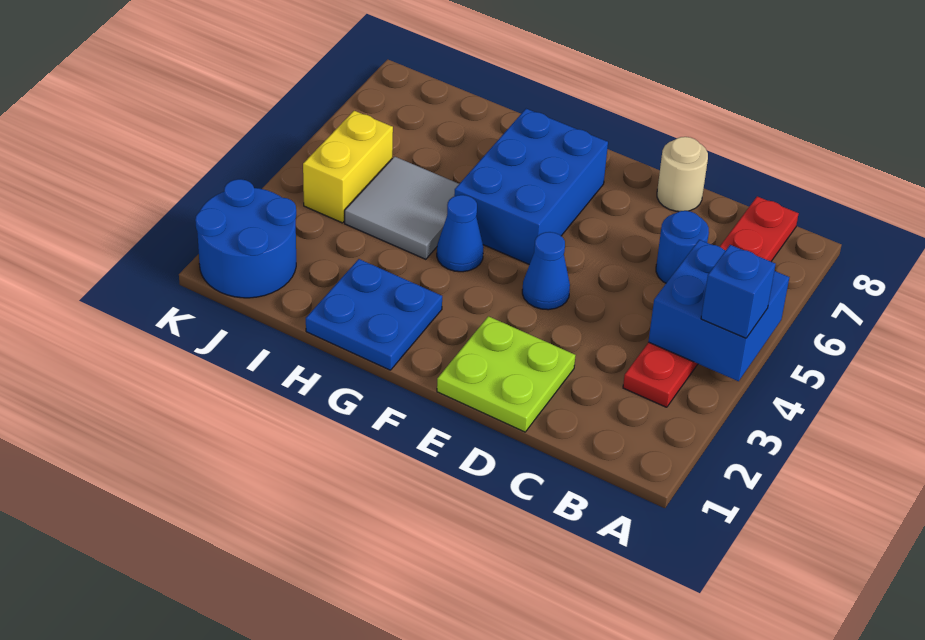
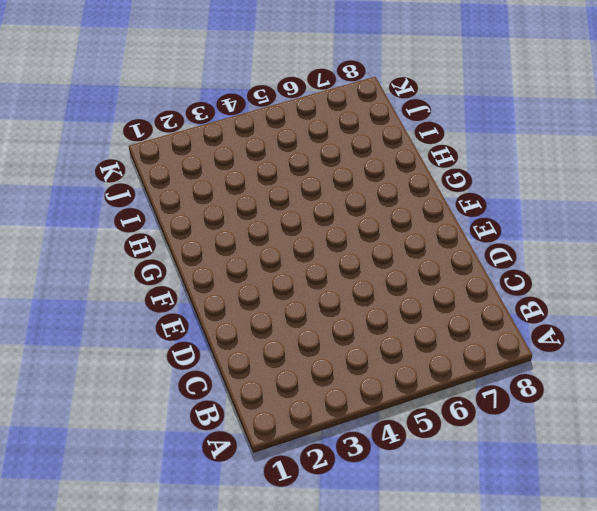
none -> red 1x6 plate [623,196,799,407]
none -> blue 1x1 round brick [656,211,709,283]
none -> lime 2x2 plate [437,316,576,432]

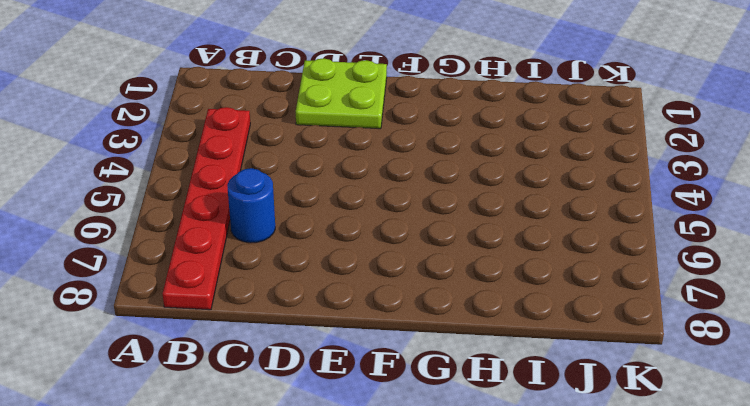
none -> tan 1x1 round brick [657,137,708,212]
none -> blue 1x1 cone [522,232,570,310]
none -> blue 2x3 brick [454,109,608,265]

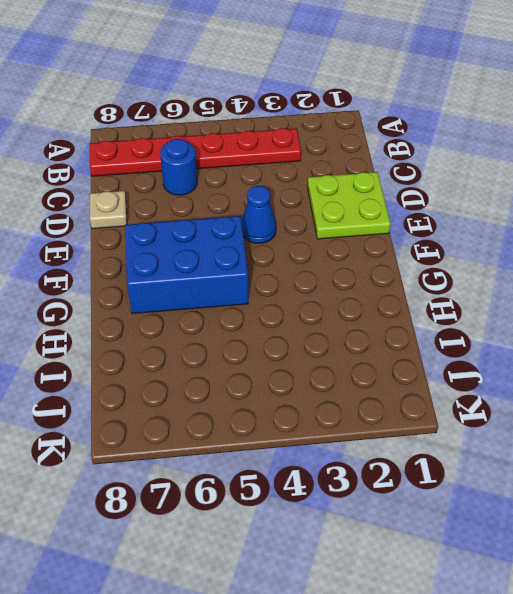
tan 1x1 plate [90,191,127,229] -> tan 1x1 round brick [657,137,708,212]
none -> blue 2x2 plate [306,259,442,370]
none -> blue 1x1 cone [437,195,484,272]
none -> grey 2x2 tile [345,157,459,259]

